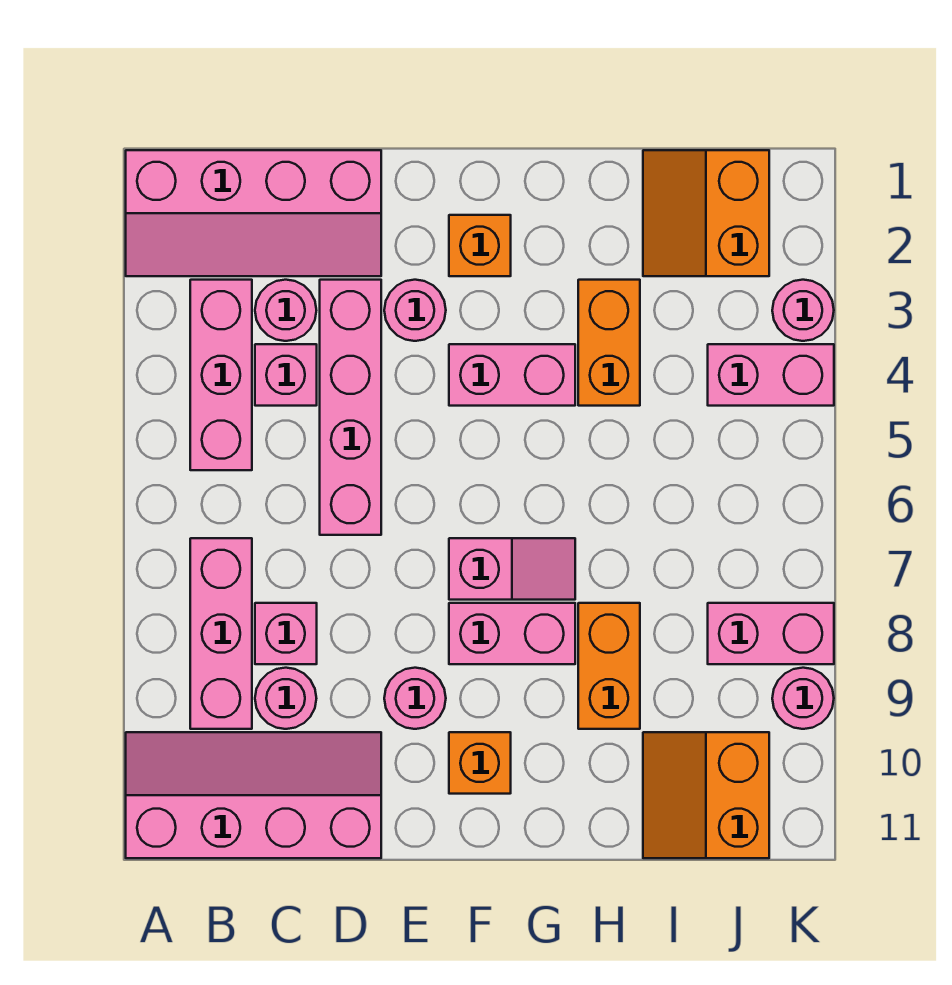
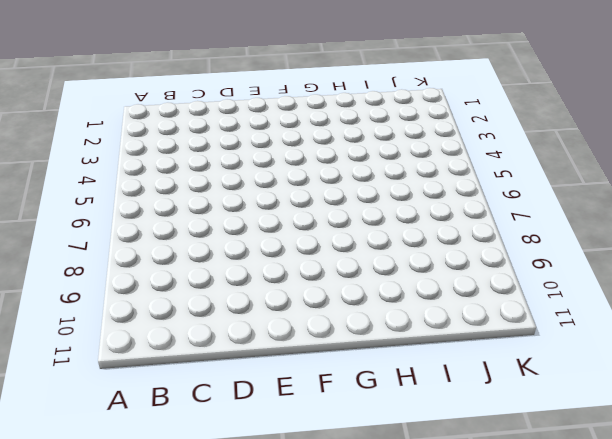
none -> pink 2x4 slope [126,150,381,276]
none -> pink 2x4 slope [126,732,381,858]
none -> pink 1x3 brick [190,280,252,470]

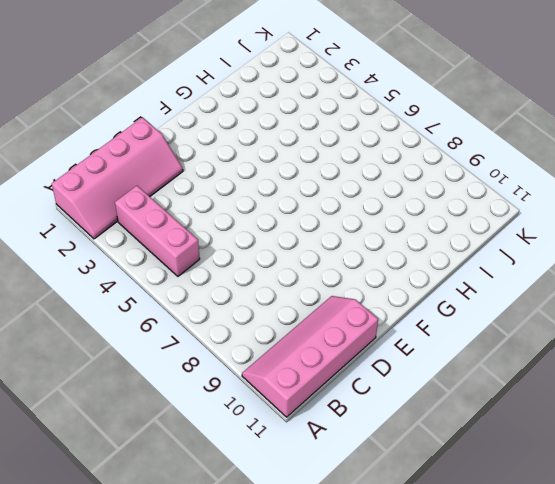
none -> pink 1x3 brick [190,538,252,729]
none -> pink 1x1 round brick [255,280,316,341]
none -> pink 1x1 brick [255,344,317,406]

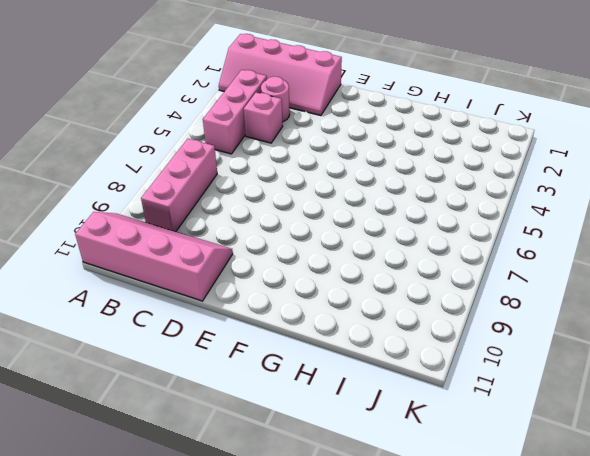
none -> pink 1x1 brick [255,603,317,664]
none -> pink 1x1 round brick [255,668,316,729]
none -> pink 1x4 brick [320,280,381,535]

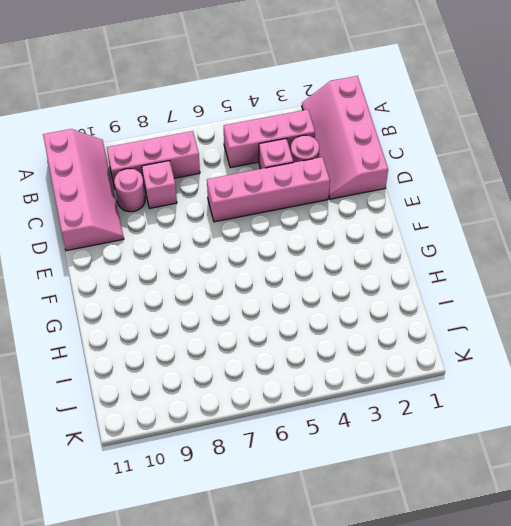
none -> pink 1x1 round brick [384,280,446,341]
none -> pink 1x1 round brick [384,668,446,729]
none -> orange 1x1 brick [449,215,511,276]

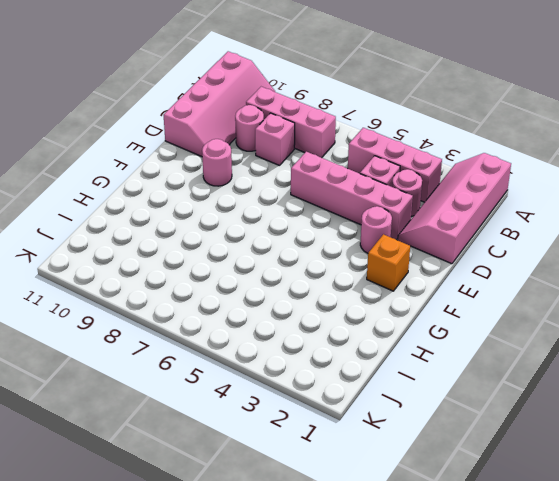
none -> pink 1x2 brick [449,344,575,406]
none -> pink 1x2 slope [449,538,575,600]
none -> pink 1x2 brick [449,603,575,664]

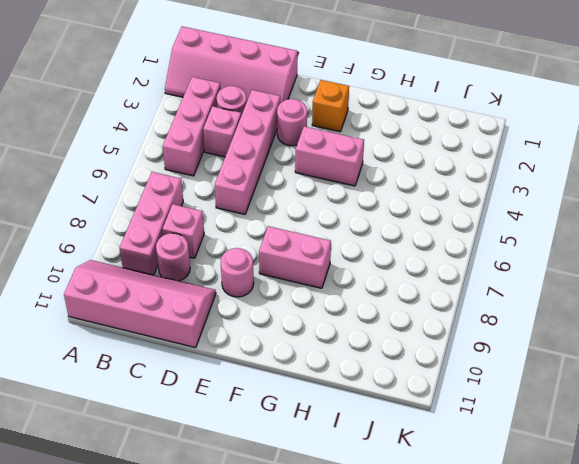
none -> pink 1x2 slope [449,538,575,600]
none -> orange 1x1 brick [449,732,511,794]
none -> orange 1x2 brick [578,280,640,406]

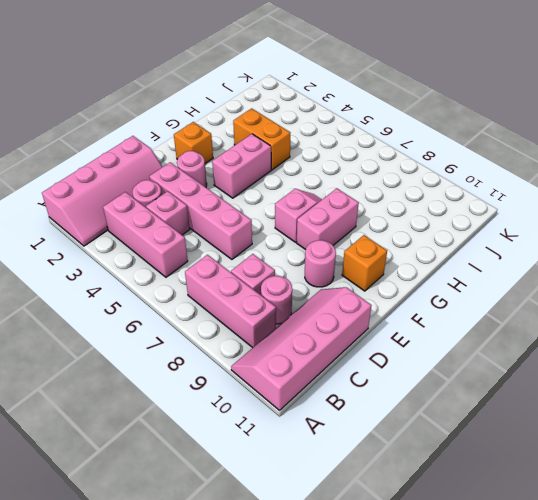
none -> orange 1x2 brick [578,603,640,729]
none -> orange 2x2 slope [643,150,769,276]
none -> orange 2x2 slope [643,732,769,858]

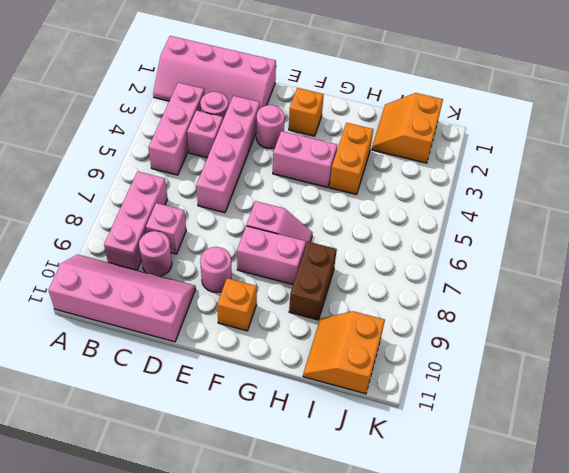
brown 1x2 brick [289,242,337,320] -> orange 1x2 brick [578,603,640,729]
none -> pink 1x2 brick [708,344,834,406]
none -> pink 1x2 brick [708,603,834,664]
none -> pink 1x1 round brick [772,280,834,341]

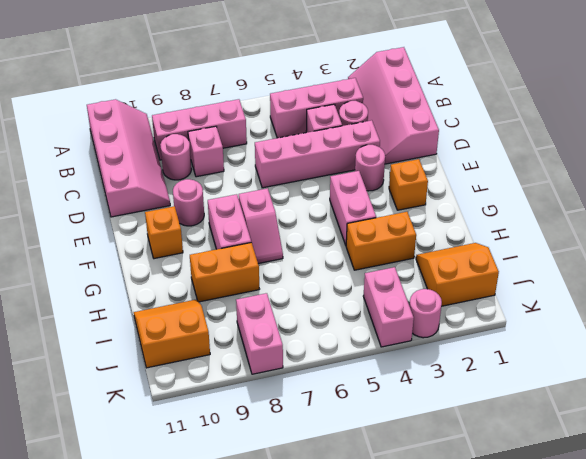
none -> pink 1x1 round brick [772,668,834,729]

